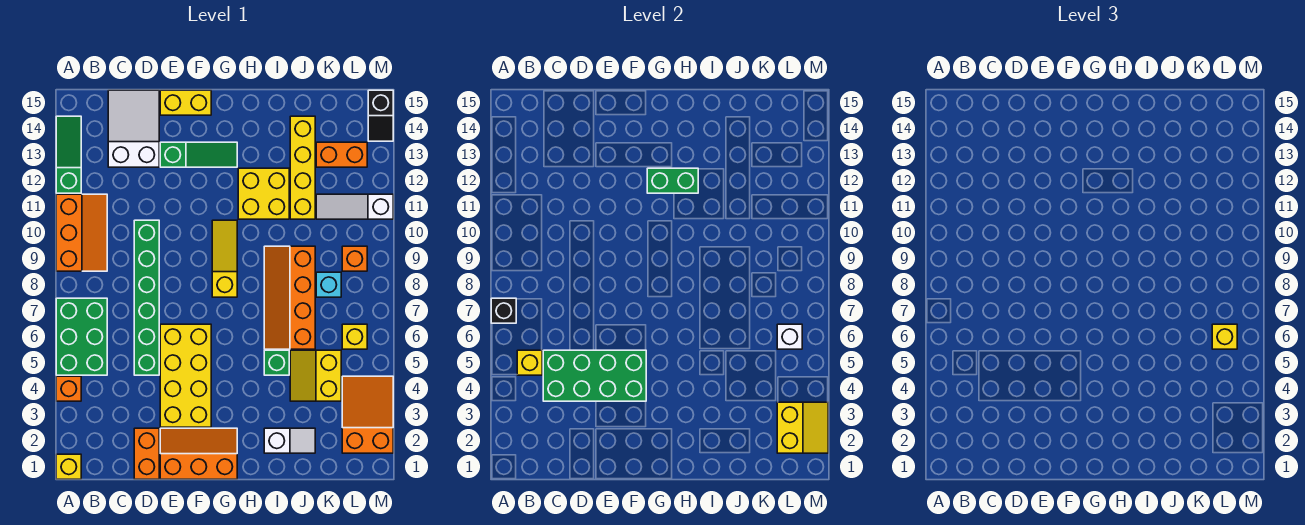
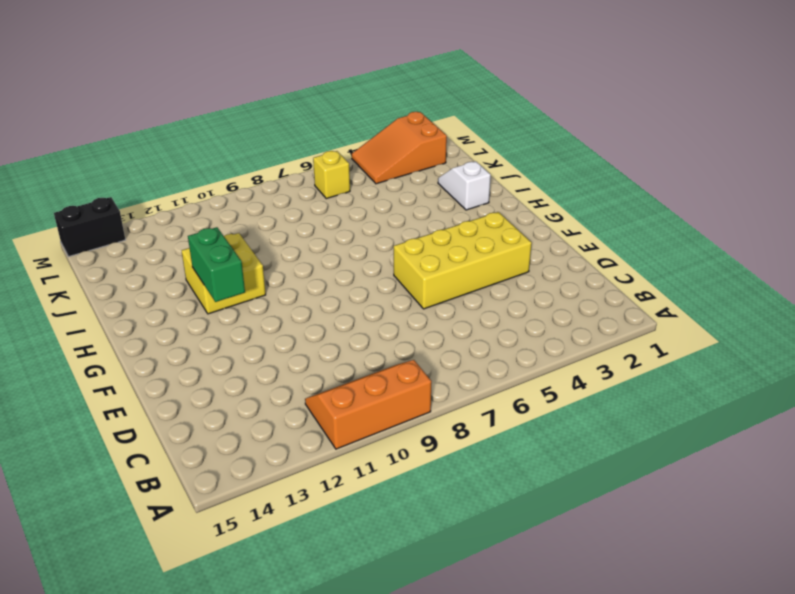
black 1x2 brick [54,197,125,257] -> black 1x2 slope [368,90,393,141]
none -> yellow 1x1 brick [56,454,81,479]
none -> orange 1x1 brick [56,376,81,401]
none -> green 2x3 brick [56,298,107,375]
none -> green 1x3 slope [56,116,81,193]

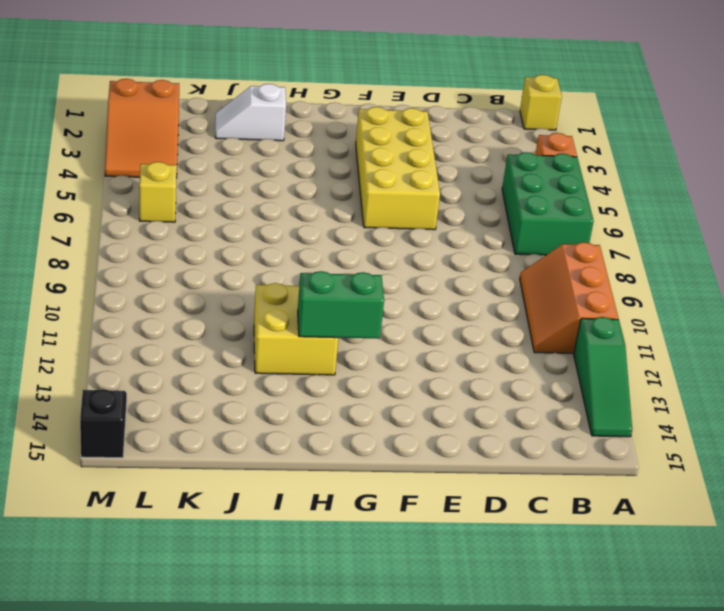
none -> white 2x3 slope [108,90,159,167]
none -> orange 1x2 brick [134,428,159,479]
none -> green 1x6 brick [134,220,159,375]
none -> orange 2x3 slope [160,428,237,479]

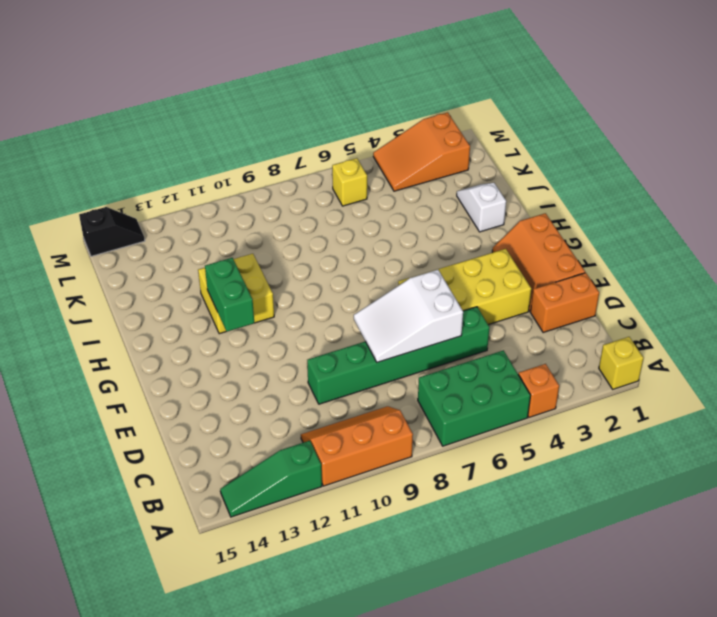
white 2x3 slope [354,270,463,362] -> white 2x3 slope moved to [108,90,159,167]
none -> green 1x3 slope [160,142,237,167]
none -> yellow 1x2 brick [160,90,211,115]
none -> yellow 1x3 slope [212,220,237,297]
none -> green 1x1 brick [264,350,289,375]

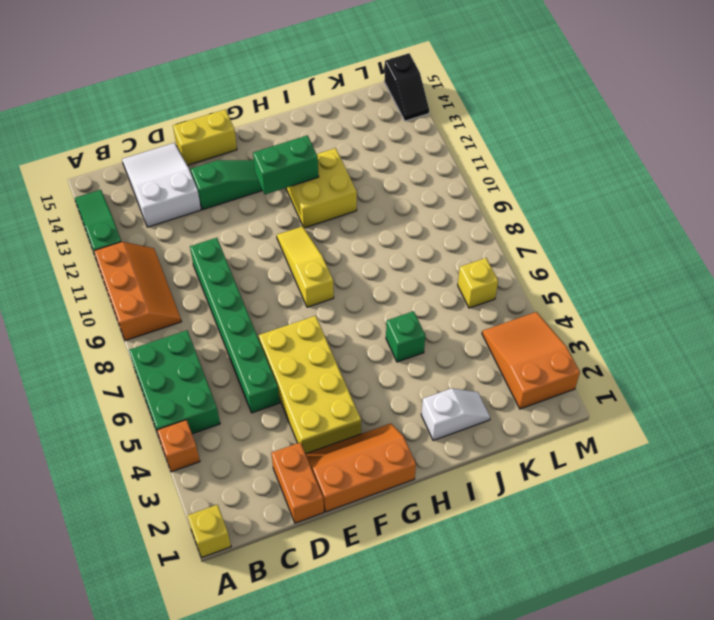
none -> orange 2x4 slope [264,246,315,349]
none -> yellow 2x2 slope [290,350,341,401]
none -> yellow 1x4 brick [290,116,315,219]
none -> cyan 1x1 brick [316,272,341,297]

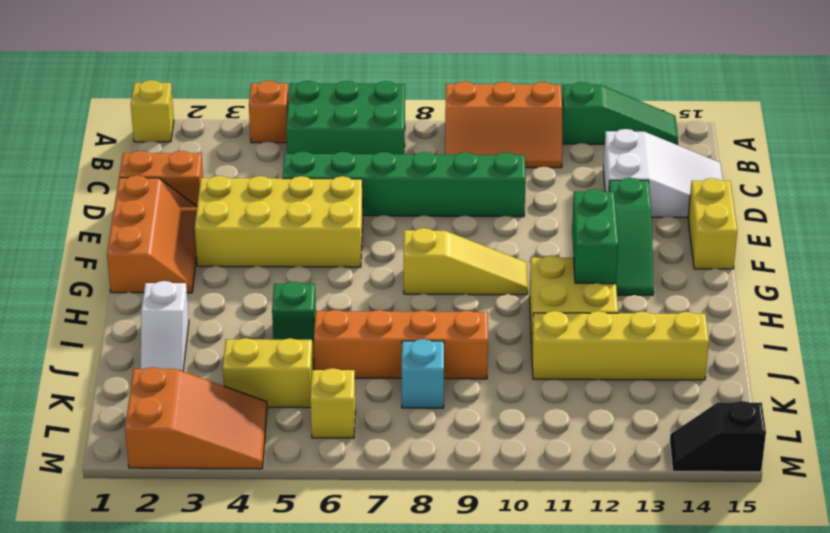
none -> white 1x3 slope [316,194,393,219]
none -> orange 1x2 brick [316,142,367,167]
none -> orange 1x1 brick [342,246,367,271]
none -> black 1x1 brick [491,298,516,323]

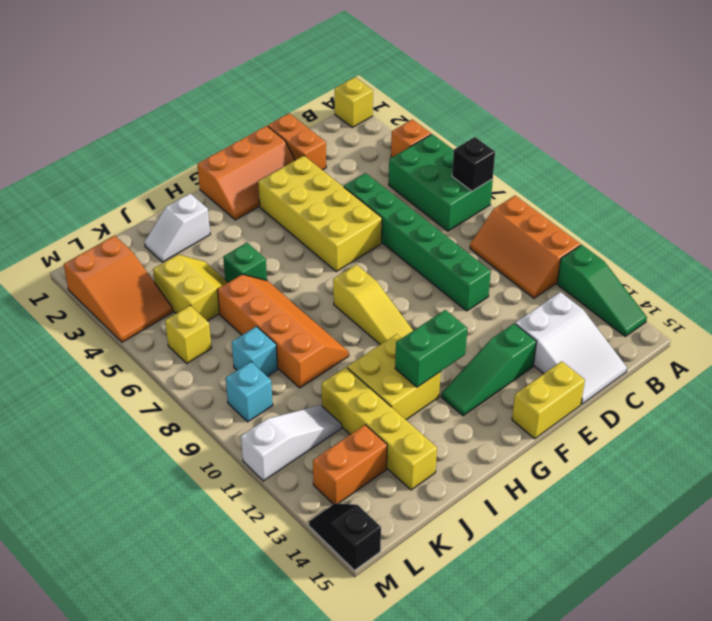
cyan 1x1 brick [226,362,273,422] -> orange 1x1 brick [342,246,367,271]
none -> yellow 1x1 brick [517,350,542,375]
none -> green 2x4 brick [543,350,646,401]
none -> yellow 2x2 slope [777,402,828,453]
none -> white 1x1 brick [777,324,802,349]

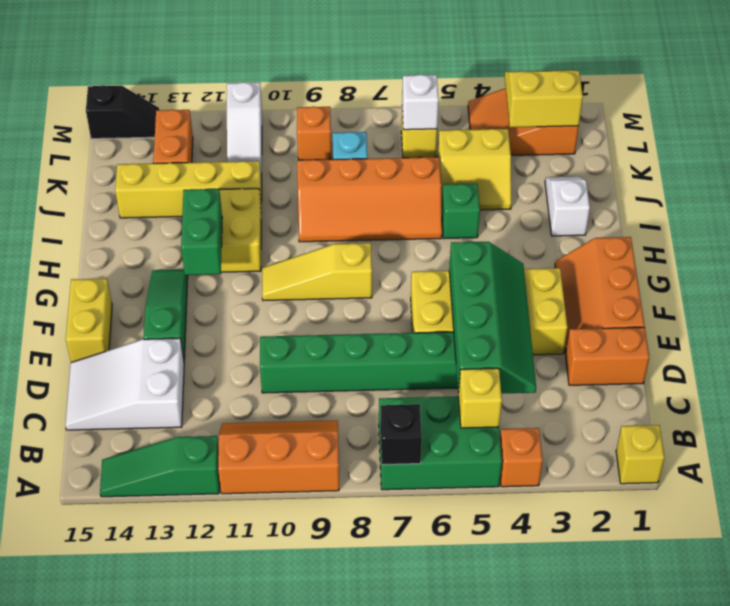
green 2x4 slope [449,242,536,394] -> green 2x4 brick [543,350,646,401]
none -> yellow 1x1 brick [1212,324,1237,349]

